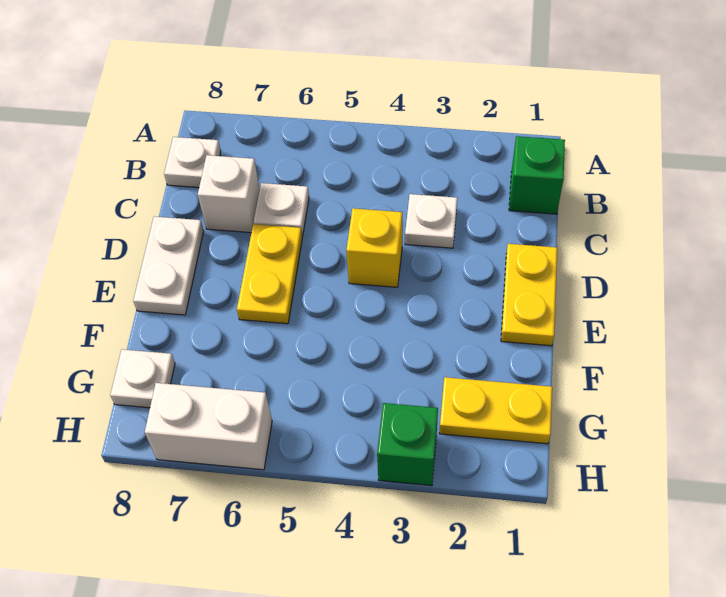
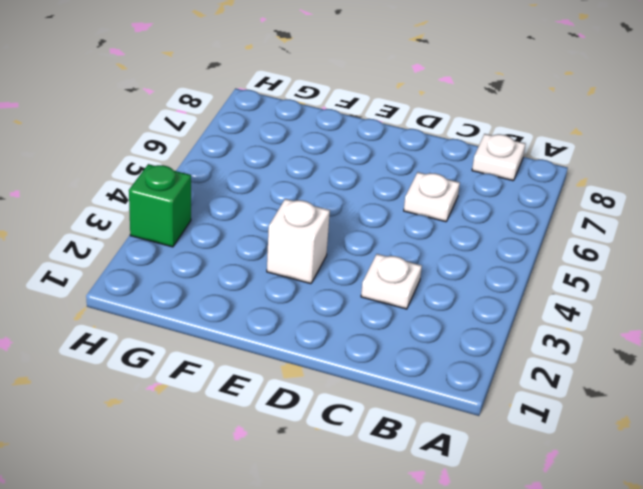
white 1x1 brick [267,199,330,284] -> white 1x1 brick moved to [198,155,260,233]
none -> green 1x1 brick [509,136,565,214]
none -> yellow 1x2 plate [501,244,557,346]
none -> yellow 1x1 brick [346,208,402,287]

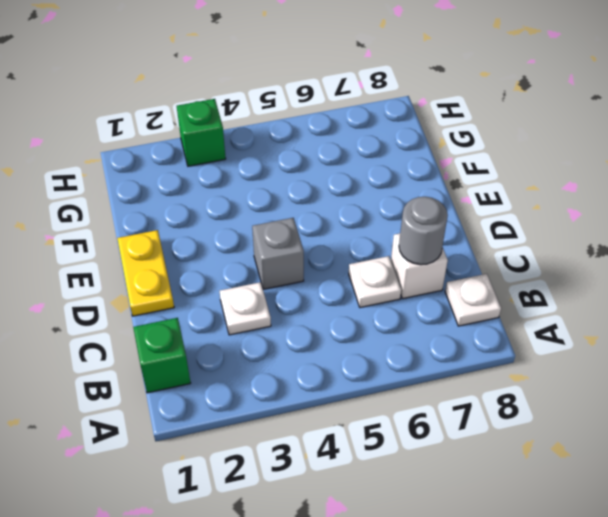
grey 1x1 round brick [399,197,448,265] -> none
grey 1x1 brick [252,218,304,290] -> yellow 1x1 brick [346,208,402,287]
none -> yellow 1x2 plate [237,224,302,324]
none -> white 1x2 plate [133,216,204,315]
none -> yellow 1x2 plate [439,377,552,444]

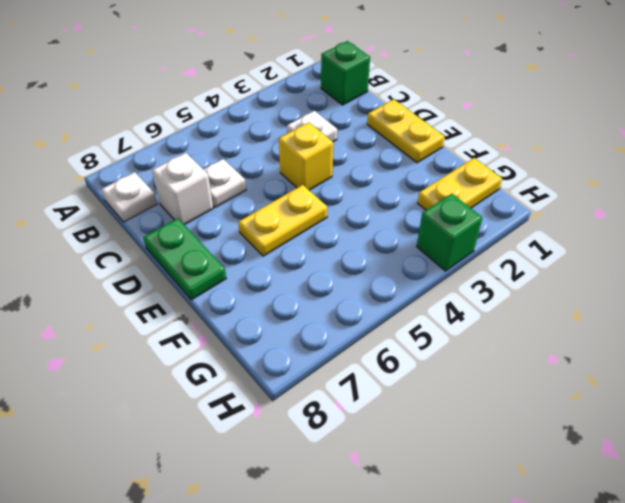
green 1x2 plate [143,218,226,300] -> white 1x2 plate [133,216,204,315]
yellow 1x2 plate [238,185,327,256] -> yellow 1x2 plate turned to [237,224,302,324]
none -> white 1x1 plate [110,349,175,408]
none -> white 1x2 brick [145,383,272,470]

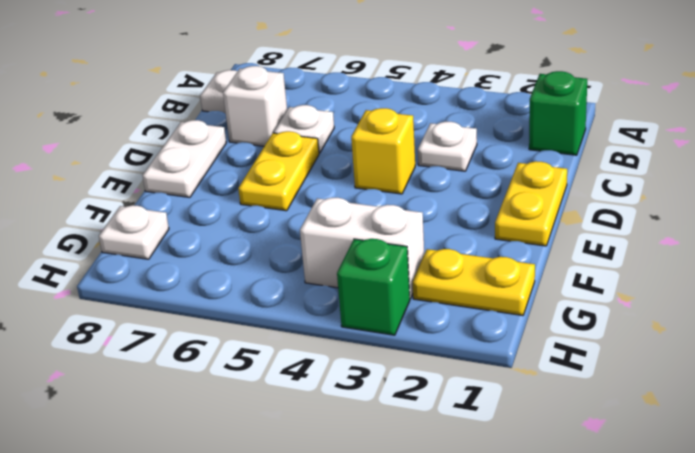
white 1x2 brick [300,198,424,299] -> white 1x2 brick moved to [145,383,272,470]

